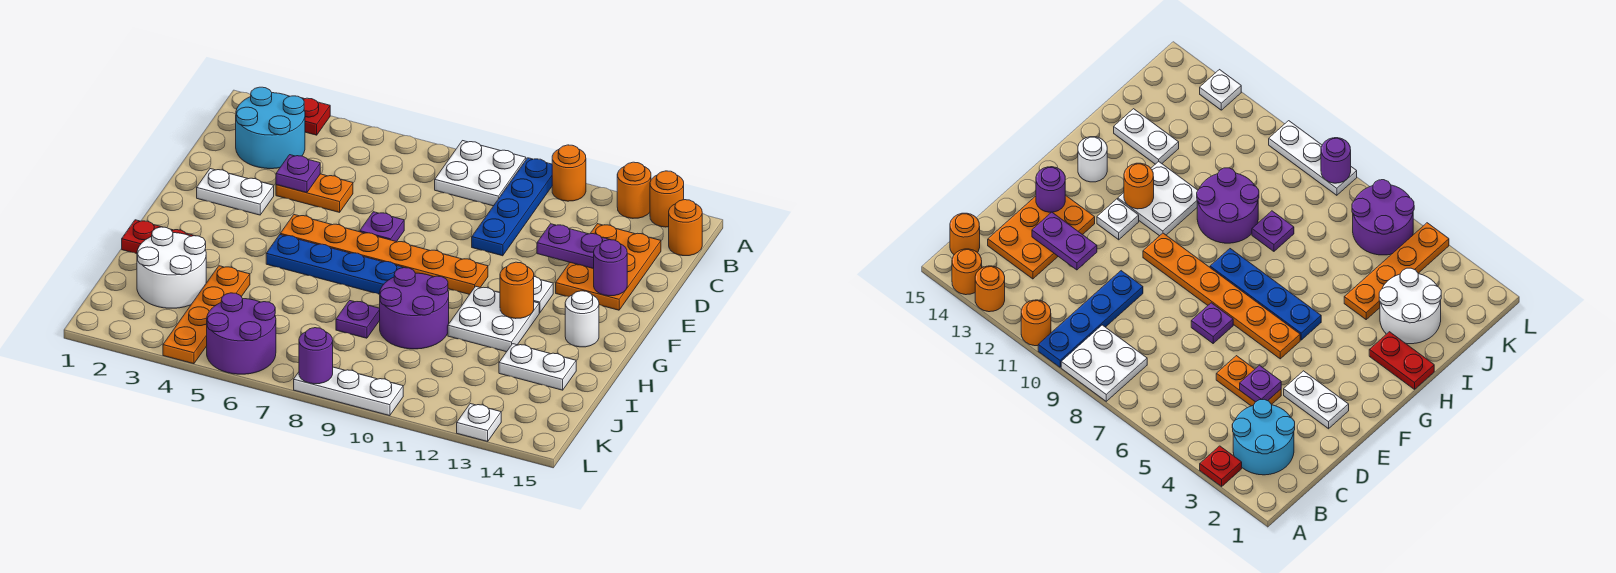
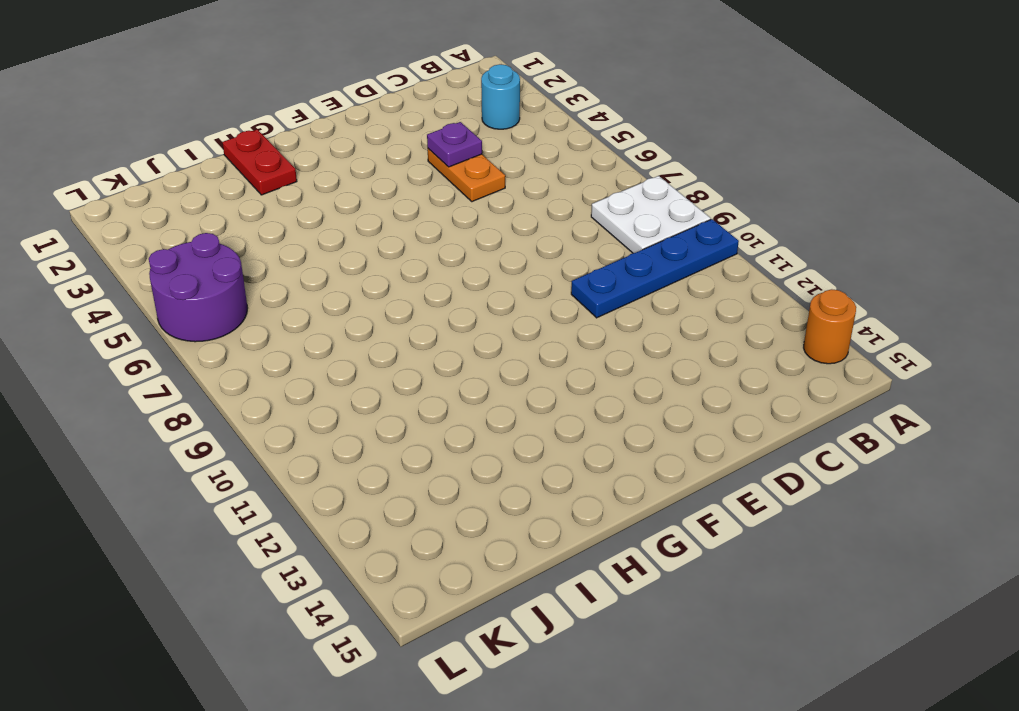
cyan 1x1 round brick [481,64,520,129] -> cyan 2x2 round brick [236,87,305,169]
none -> red 1x1 plate [302,98,330,135]
none -> orange 1x1 round brick [552,145,586,201]
none -> orange 1x1 round brick [617,162,651,218]
none -> orange 1x1 round brick [669,200,702,256]

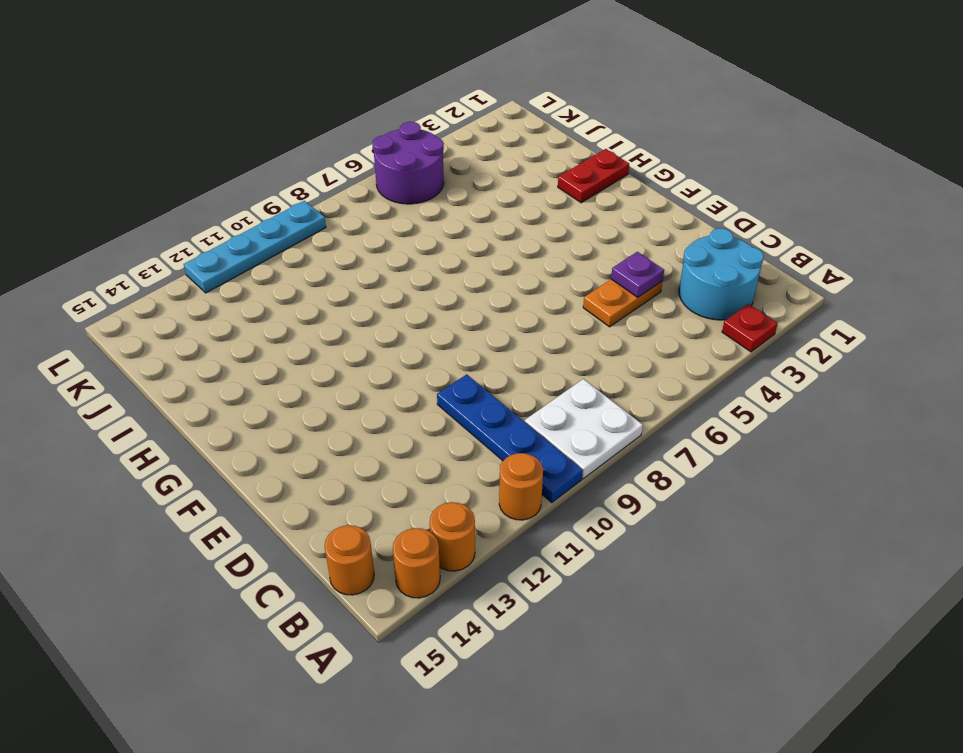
cyan 1x4 plate [184,201,326,293] -> white 1x3 plate [294,367,403,416]
none -> orange 2x3 plate [556,224,661,310]
none -> white 1x2 plate [197,169,274,215]
none -> purple 1x1 plate [360,212,404,242]
none -> orange 1x6 plate [280,215,488,294]

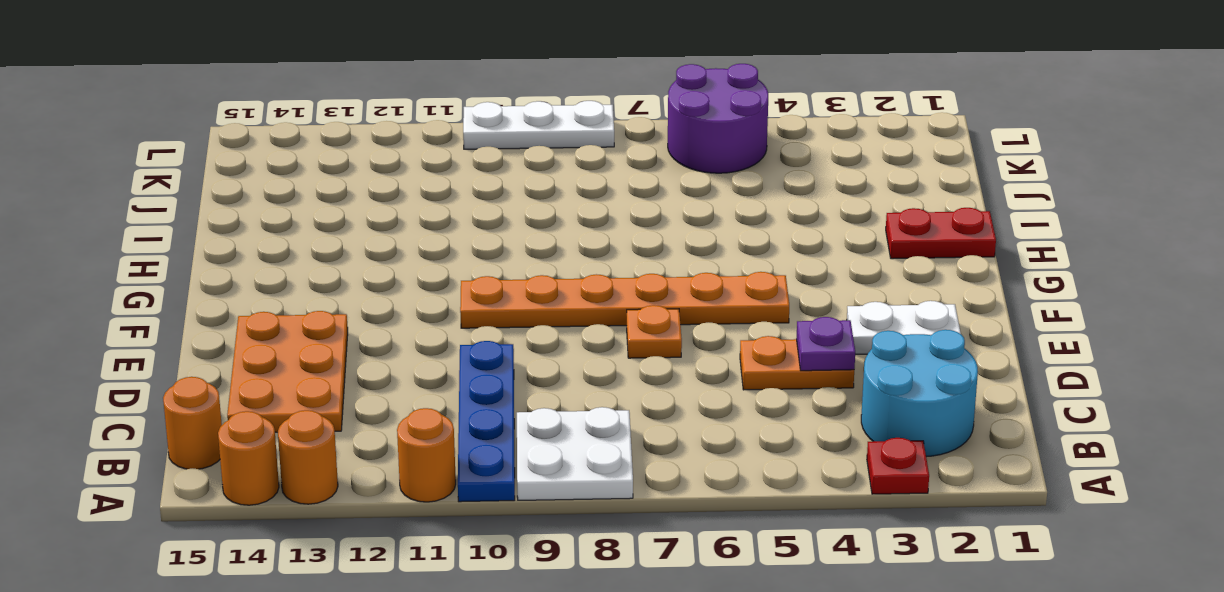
orange 1x1 plate [627,305,682,358] -> purple 1x1 plate [360,212,404,242]
none -> white 1x1 plate [534,277,553,313]
none -> blue 1x4 plate [266,235,404,294]
none -> white 2x2 plate [448,286,539,352]
none -> white 1x1 round brick [565,291,599,347]

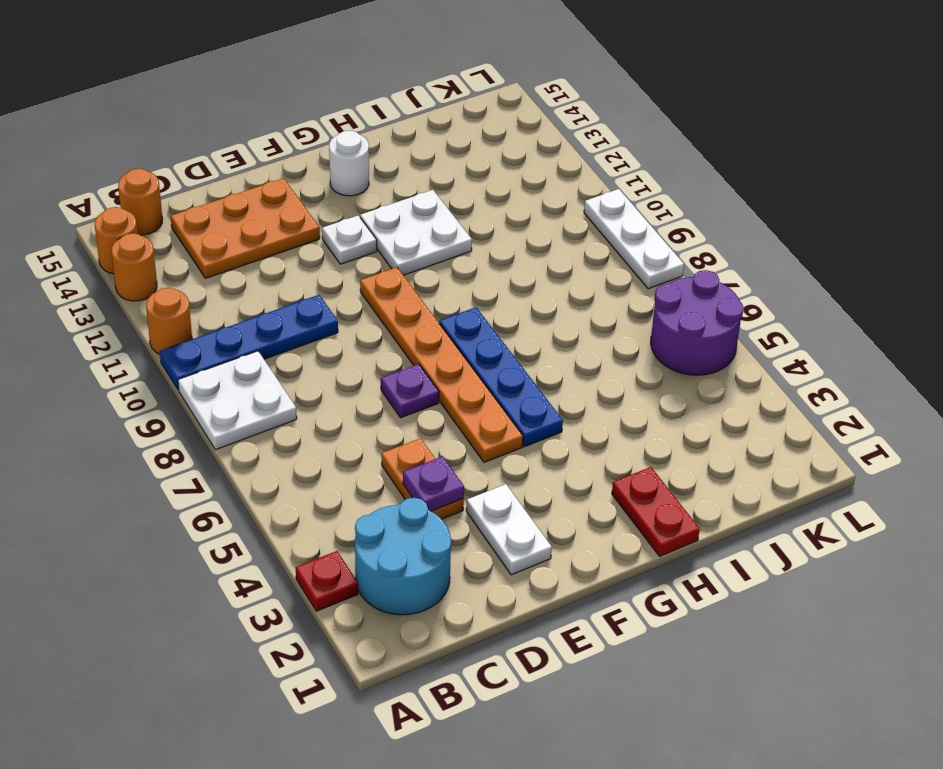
none -> purple 2x2 round brick [379,268,449,349]
none -> white 2x2 round brick [137,227,206,308]
none -> orange 1x4 plate [163,266,250,364]
none -> purple 1x1 plate [336,300,380,338]

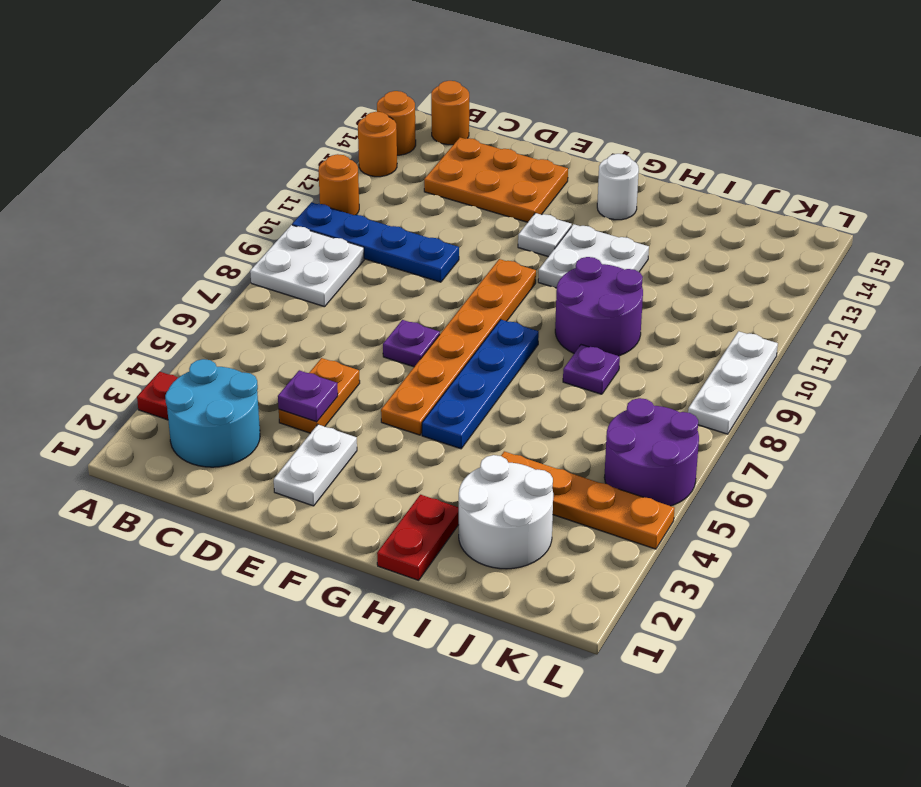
none -> white 1x2 plate [499,344,576,390]
none -> white 1x1 plate [457,404,501,441]
none -> purple 1x2 plate [537,224,610,269]
none -> purple 1x1 round brick [594,240,627,296]

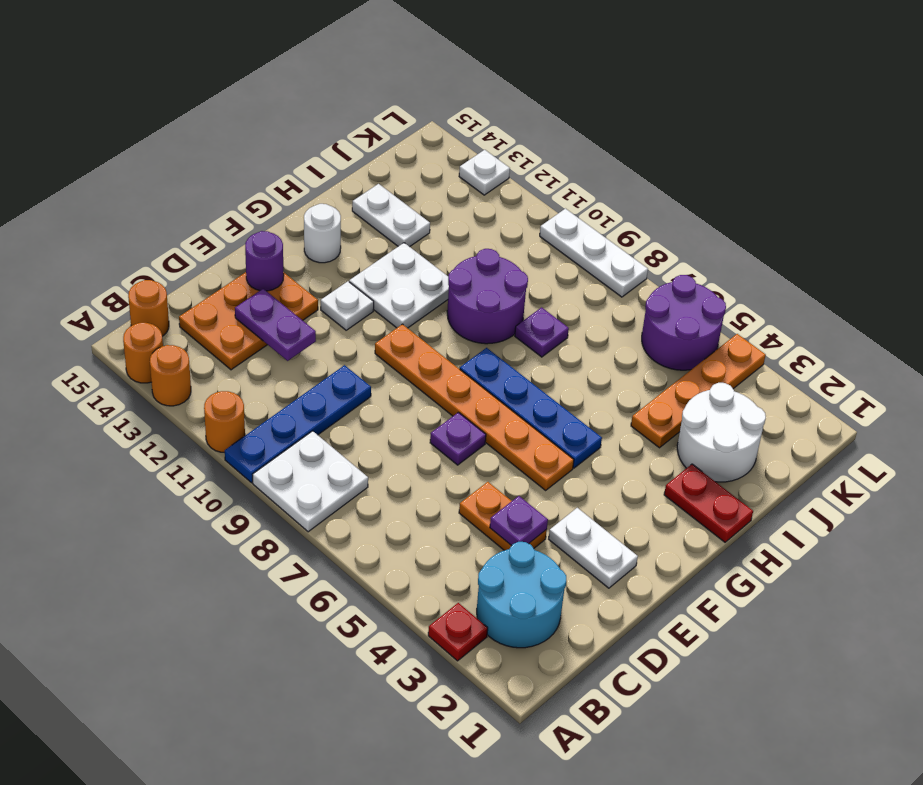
none -> orange 1x1 round brick [500,262,534,319]
none -> purple 1x1 round brick [299,328,333,384]

